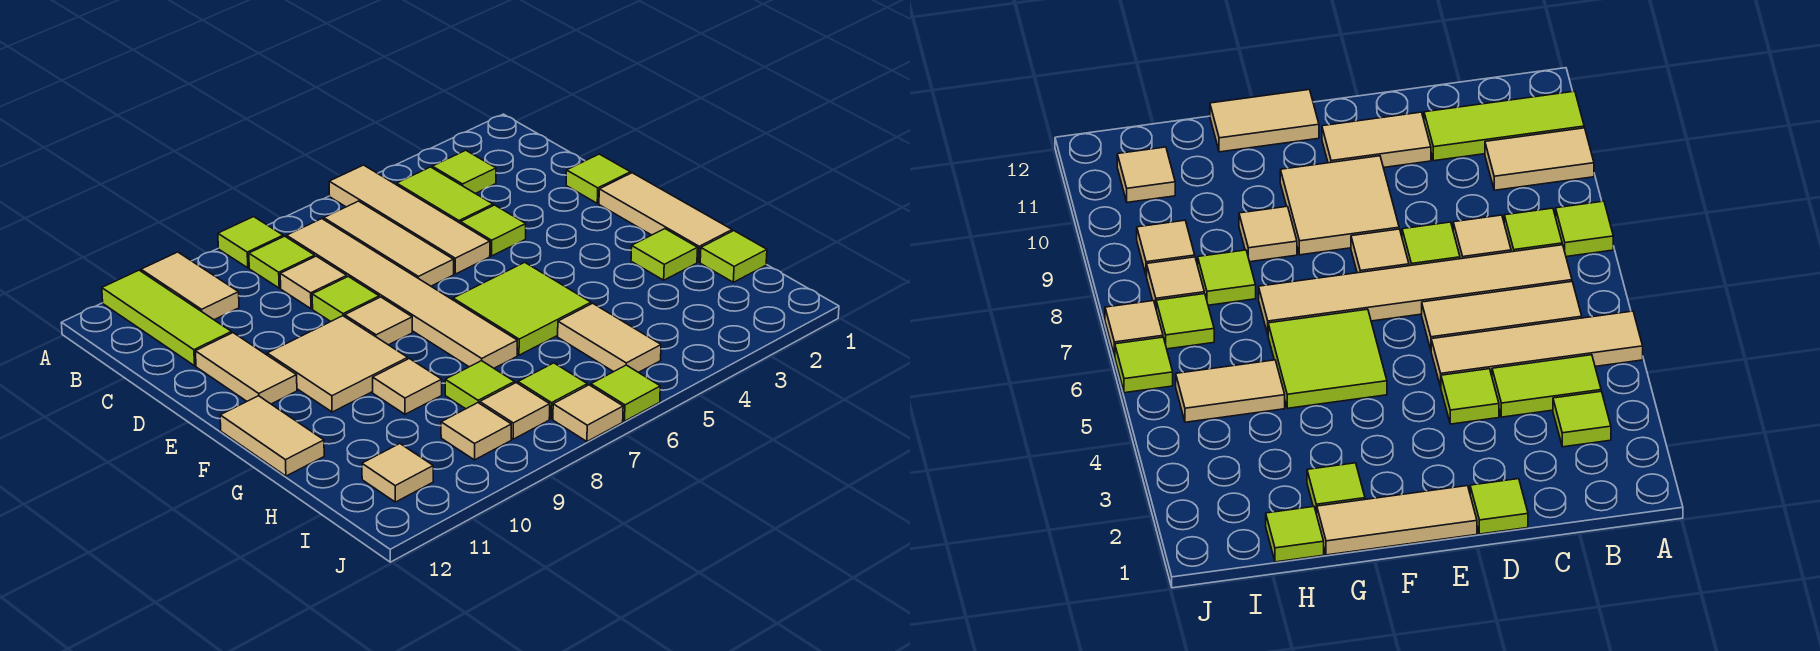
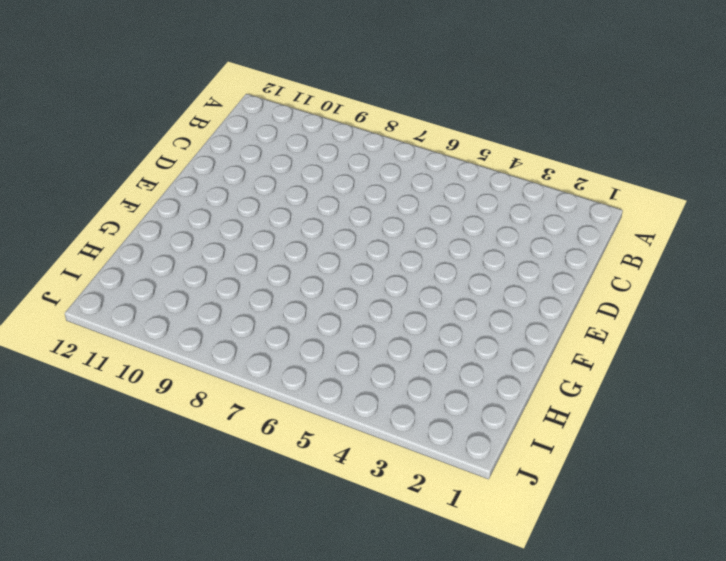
none -> tan 1x4 tile [329,165,490,274]
none -> lime 1x1 tile [218,217,283,268]
none -> tan 1x2 tile [141,252,239,320]
none -> lime 1x3 tile [102,270,232,366]

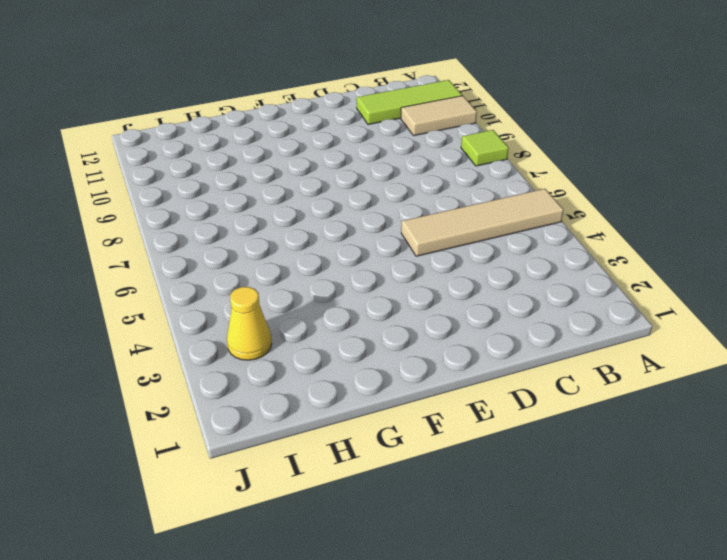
yellow 1x1 cone [227,287,272,360] -> none
none -> lime 1x1 tile [432,150,496,193]
none -> lime 1x2 tile [397,167,493,223]
none -> tan 1x3 tile [324,201,454,286]
none -> tan 1x6 tile [287,219,517,368]

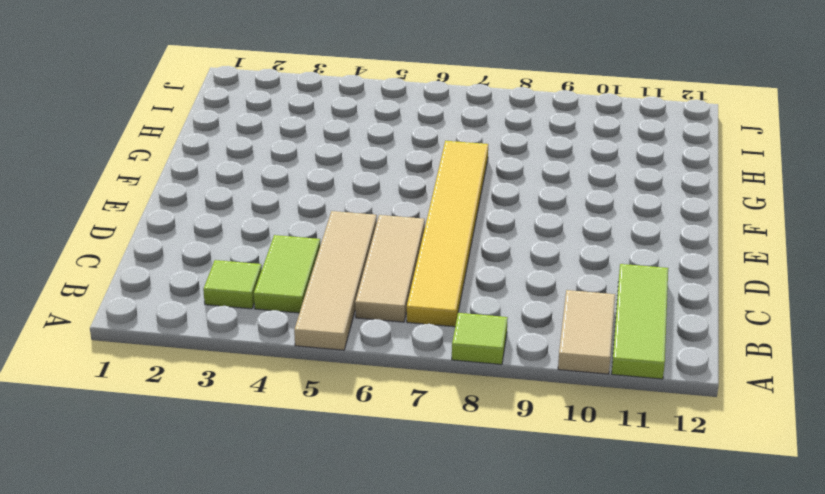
yellow 1x6 tile [407,141,488,327] -> tan 1x6 tile [287,219,517,368]
none -> lime 1x1 tile [249,236,315,288]
none -> tan 1x1 tile [280,256,347,309]
none -> lime 1x1 tile [566,154,631,203]
none -> lime 1x1 tile [461,205,526,256]

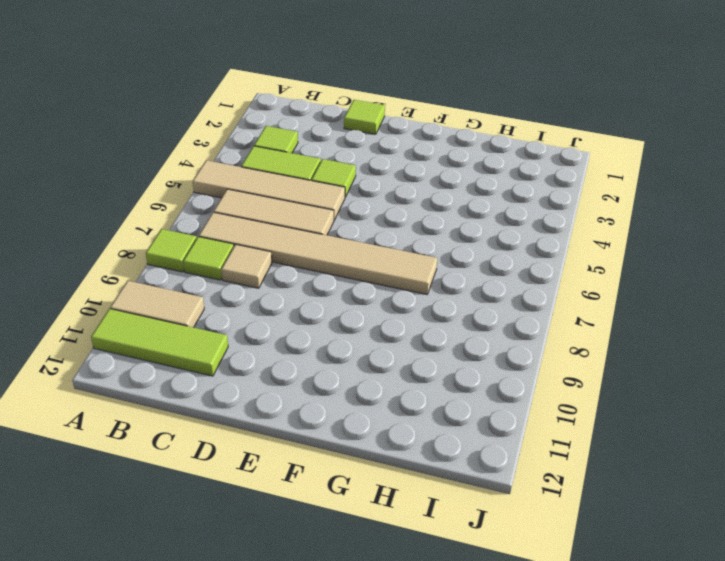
none -> lime 1x1 tile [312,276,379,322]
none -> tan 1x2 tile [195,333,297,404]
none -> tan 1x3 tile [599,173,732,262]
none -> tan 1x1 tile [345,297,412,345]

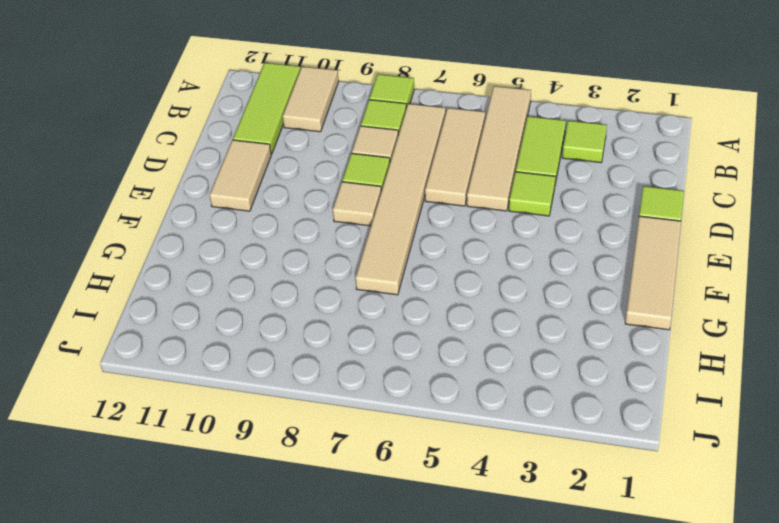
none -> tan 2x2 tile [267,316,408,412]
none -> lime 2x2 tile [453,262,591,355]
none -> tan 1x2 tile [220,396,324,476]
none -> lime 1x1 tile [631,229,698,280]

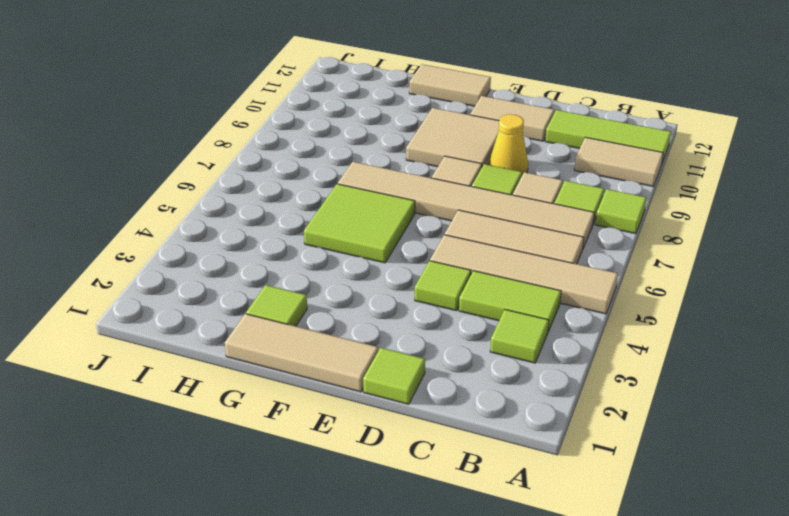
yellow 1x1 cone [489,114,528,175] -> none
none -> tan 1x1 tile [373,358,442,414]
none -> lime 1x1 tile [700,231,767,282]
none -> tan 1x2 tile [558,303,661,373]
none -> lime 1x1 tile [445,361,515,409]

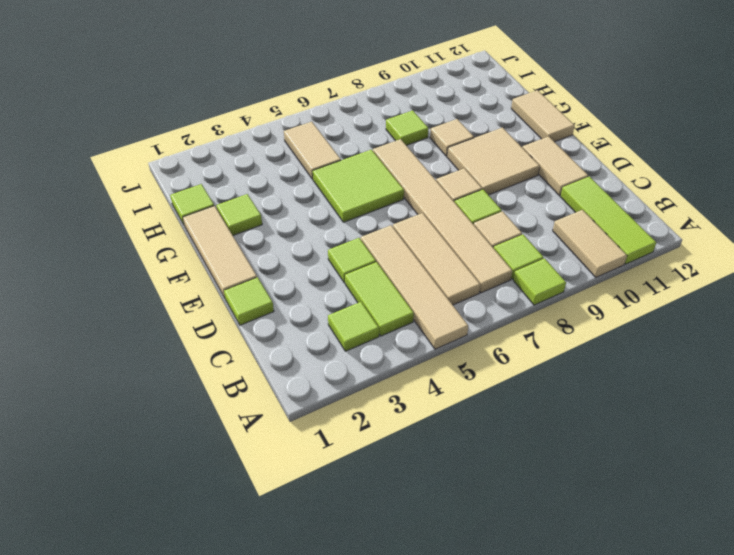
none -> lime 1x1 tile [518,363,587,419]
none -> tan 1x1 tile [480,383,550,439]
none -> tan 1x1 tile [441,403,511,460]
none -> tan 1x1 tile [362,444,433,502]

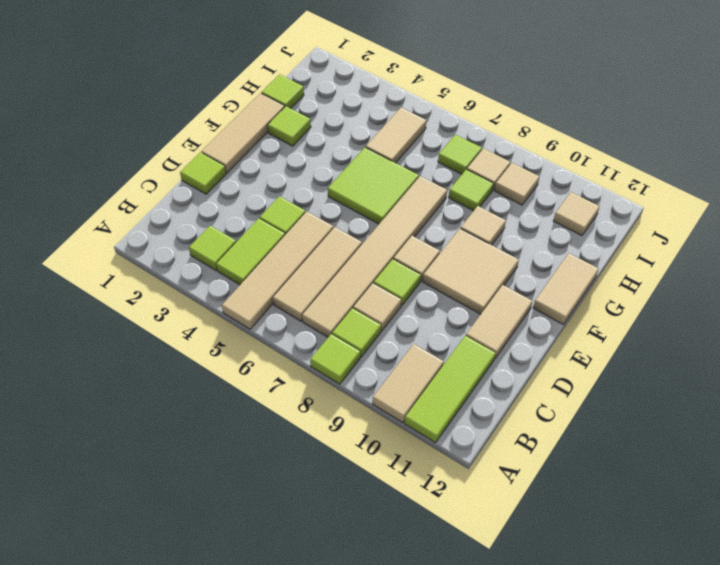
none -> lime 1x1 tile [591,365,660,421]
none -> tan 1x1 tile [553,385,623,442]

